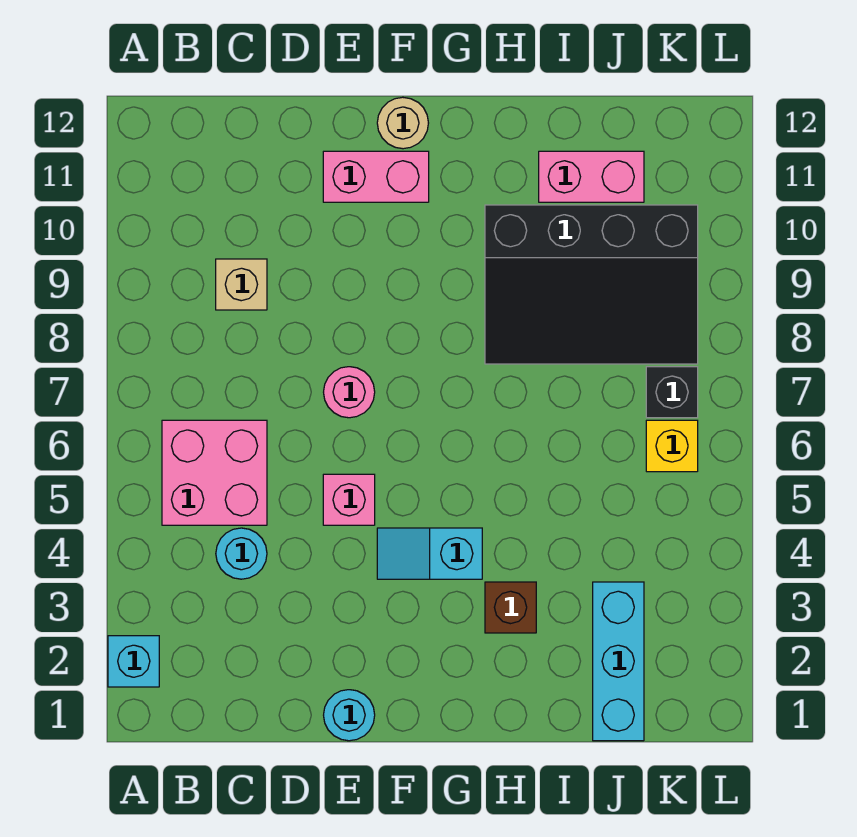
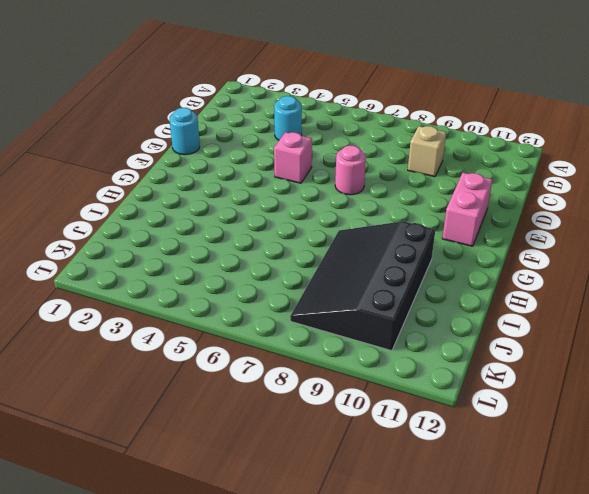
none -> cyan 1x1 brick [108,636,159,687]
none -> pink 2x2 brick [162,420,267,525]
none -> cyan 1x2 slope [377,528,482,579]

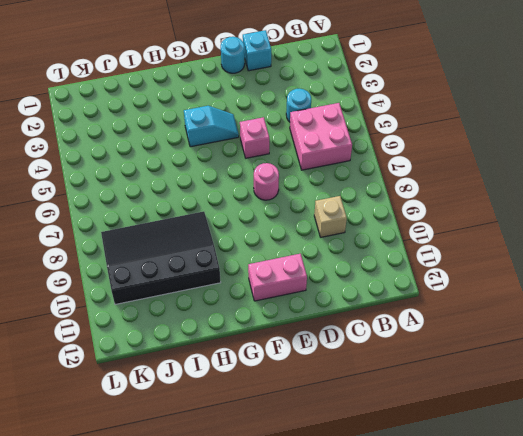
cyan 1x1 brick [243,30,271,71] -> cyan 1x1 brick moved to [108,636,159,687]
none -> tan 1x1 round brick [377,97,428,149]
none -> brown 1x1 brick [485,582,536,633]
none -> pink 1x2 brick [539,151,644,202]

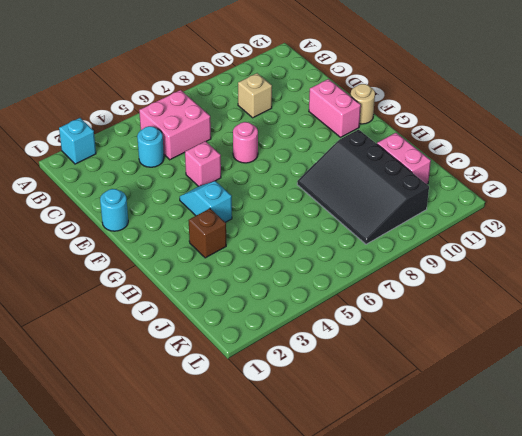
none -> cyan 1x3 brick [593,582,644,741]
none -> yellow 1x1 brick [646,420,698,472]
none -> black 1x1 brick [646,367,698,418]

